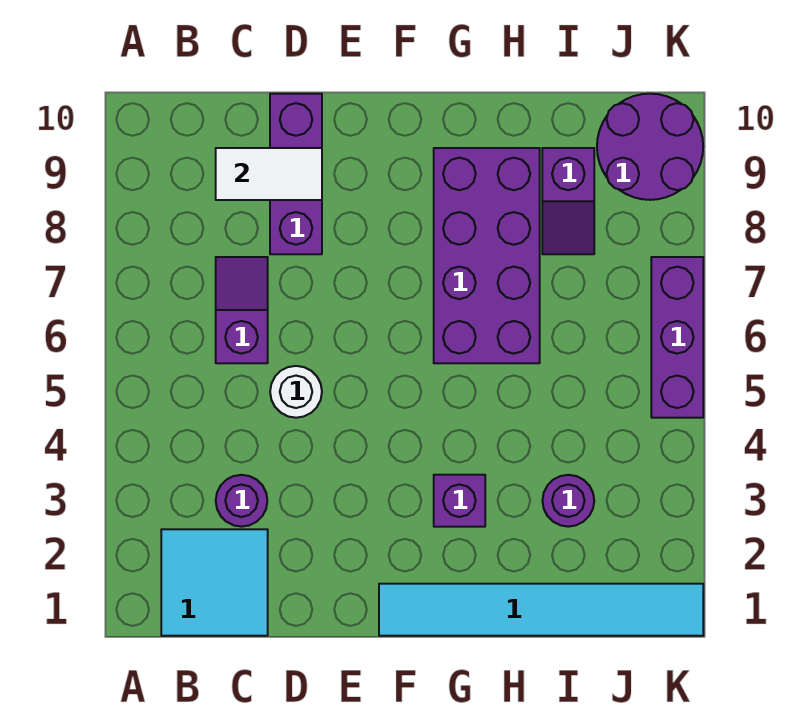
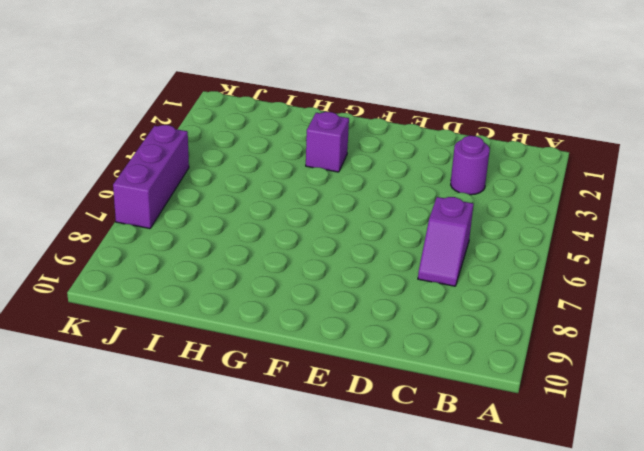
none -> cyan 2x2 tile [161,529,268,636]
none -> white 1x1 round brick [270,366,322,418]
none -> purple 1x3 brick [270,94,322,254]

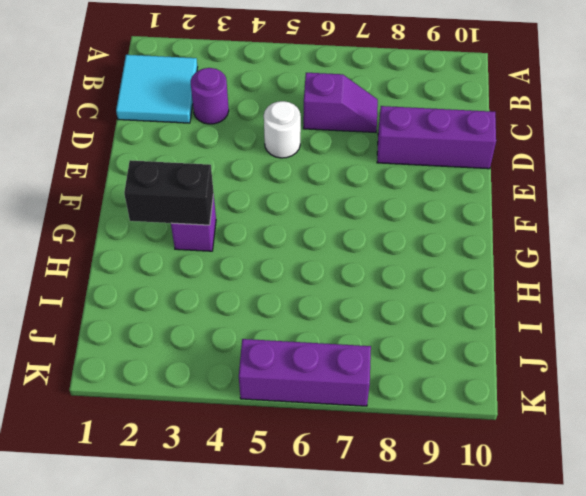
black 1x2 brick [124,160,214,225] -> none
none -> cyan 1x6 tile [379,584,703,636]
none -> purple 2x4 brick [434,148,540,363]
none -> purple 1x1 round brick [542,475,594,527]

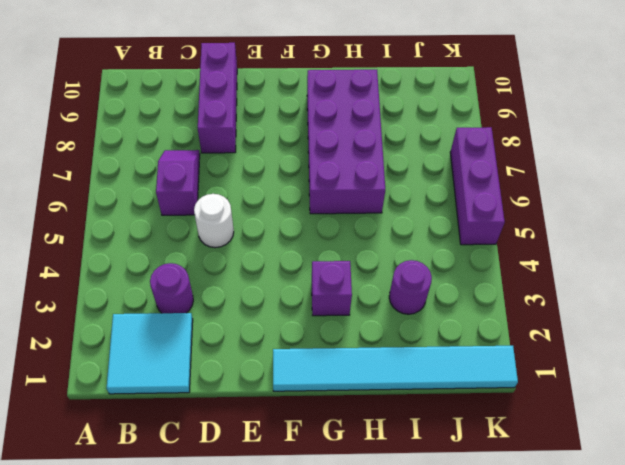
none -> purple 1x2 slope [542,148,594,254]
none -> purple 2x2 round brick [597,94,703,200]
none -> white 1x2 tile [216,148,322,200]

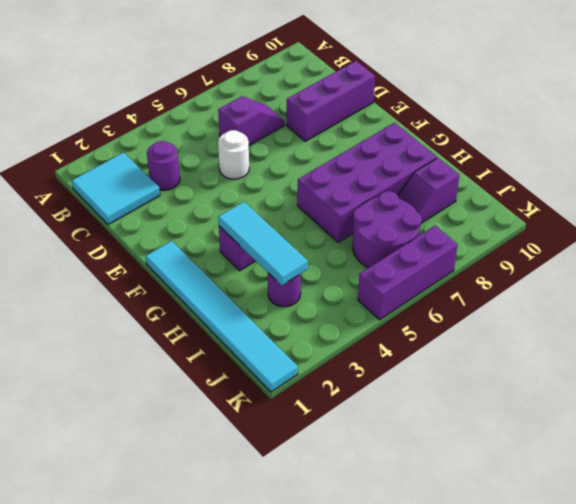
cyan 1x3 tile [218,202,308,285] -> none
purple 2x2 round brick [353,191,422,268] -> purple 2x2 round brick moved to [597,94,703,200]
none -> white 1x2 tile [216,148,322,200]

